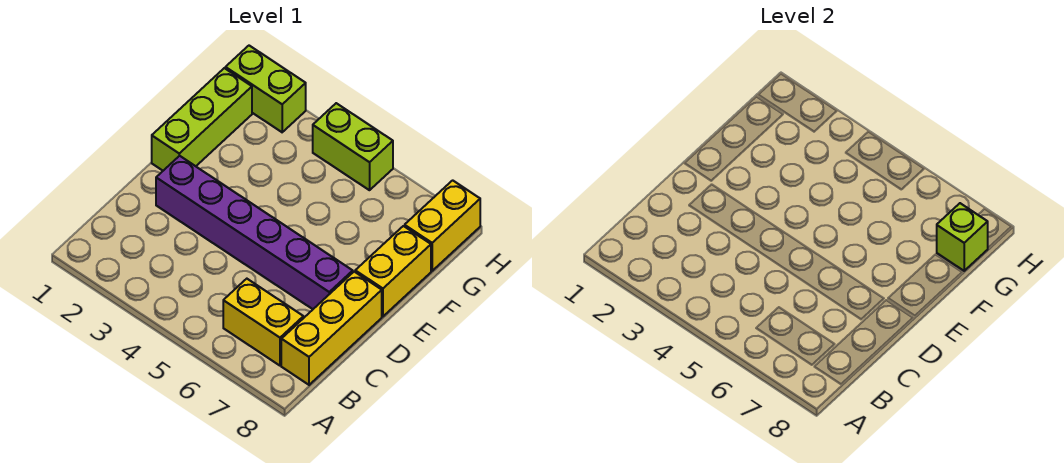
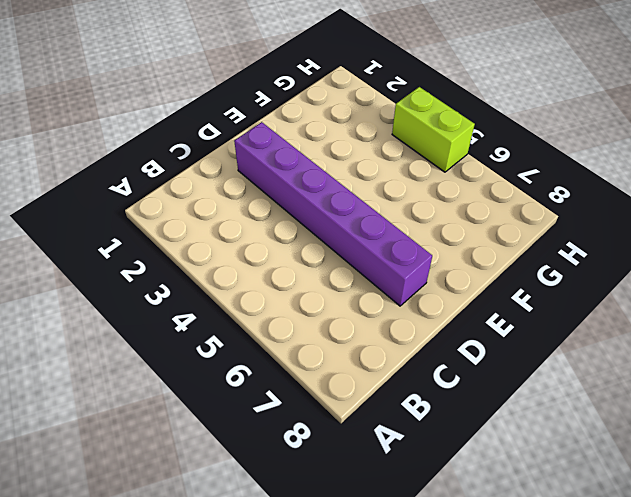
none -> yellow 1x2 brick [223,279,303,366]
none -> yellow 1x3 brick [281,272,382,385]

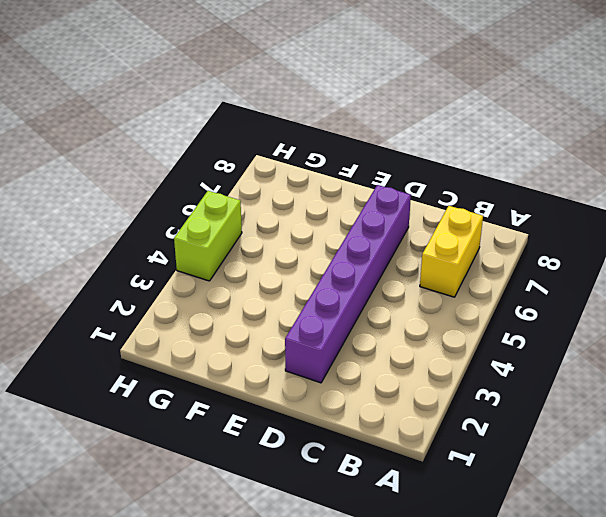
none -> yellow 1x3 brick [281,272,382,385]
none -> lime 1x3 brick [152,68,252,171]

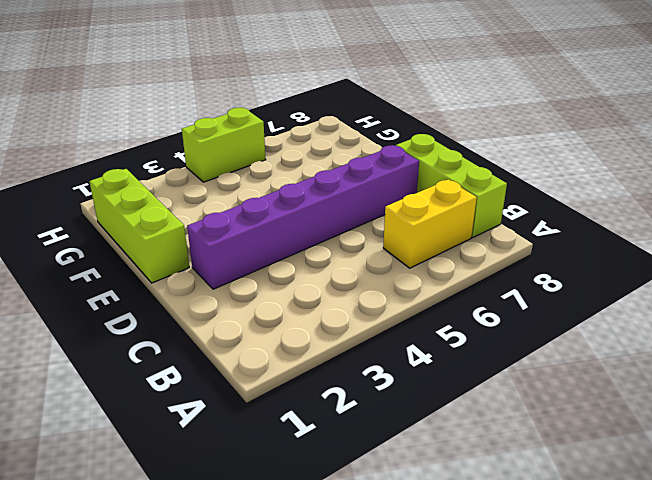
lime 1x3 brick [396,134,507,238] -> yellow 1x3 brick [281,272,382,385]
none -> yellow 1x2 brick [355,226,431,316]
none -> yellow 1x2 brick [405,180,480,271]

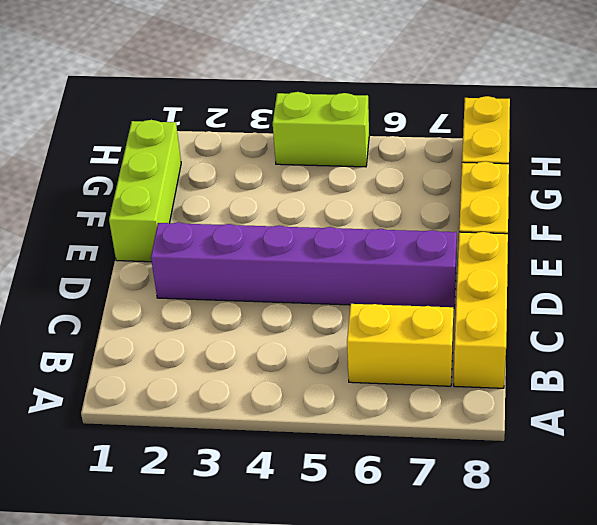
none -> lime 1x2 brick [225,46,306,132]
none -> lime 1x1 brick [937,203,988,271]

